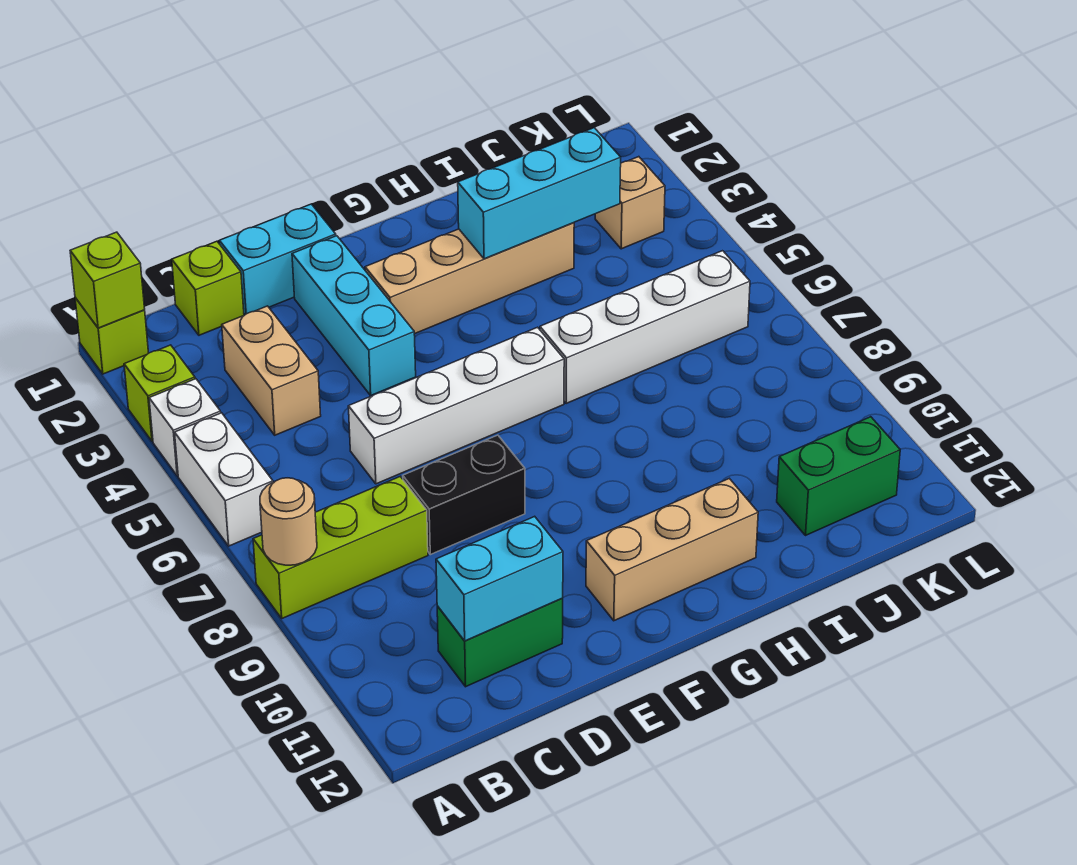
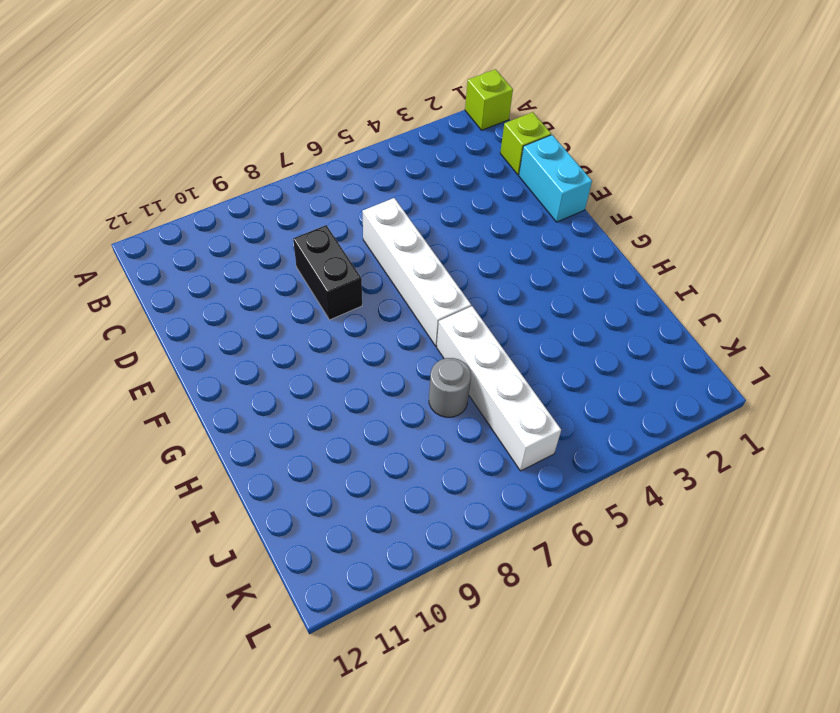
grey 1x1 round brick [429,358,471,417] -> none
none -> lime 1x1 brick [124,345,195,441]
none -> white 1x1 brick [149,379,221,476]
none -> white 1x2 brick [175,413,273,546]

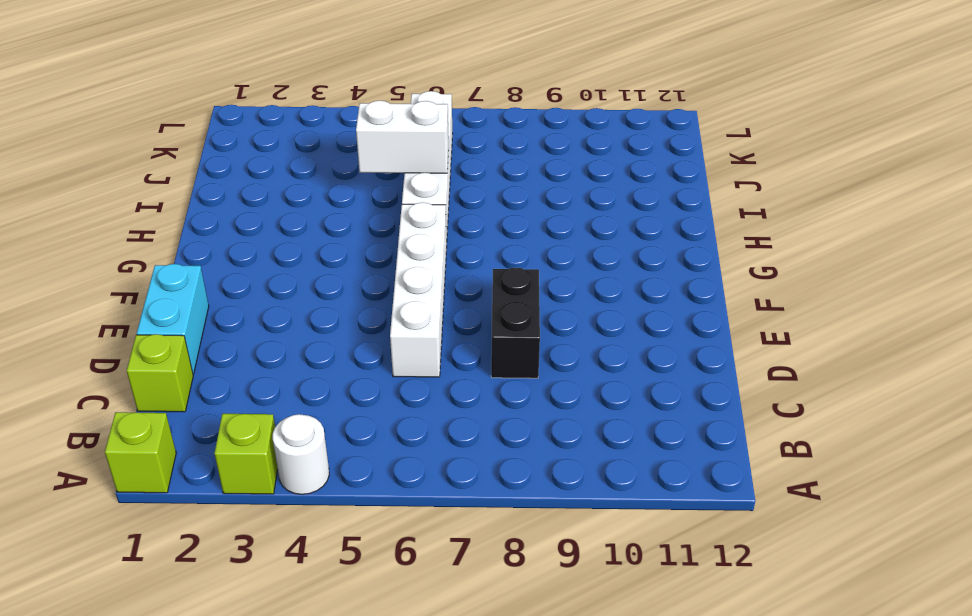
white 1x1 round brick [273,414,329,494] -> white 1x1 brick [149,379,221,476]
white 1x2 brick [356,101,449,173] -> white 1x2 brick moved to [175,413,273,546]
none -> lime 1x3 brick [253,477,428,618]
none -> tan 1x2 brick [222,306,321,435]
none -> green 1x2 brick [437,598,563,687]

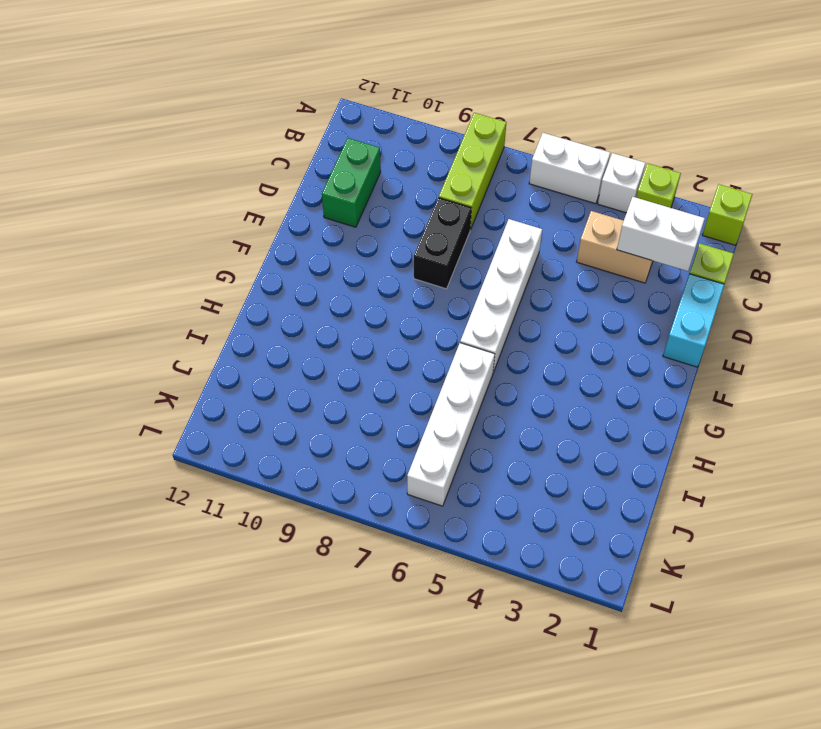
white 1x2 brick [617,197,705,271] -> none
none -> cyan 1x3 brick [292,236,416,395]
none -> tan 1x4 brick [365,223,574,334]
none -> tan 1x3 brick [586,479,758,621]

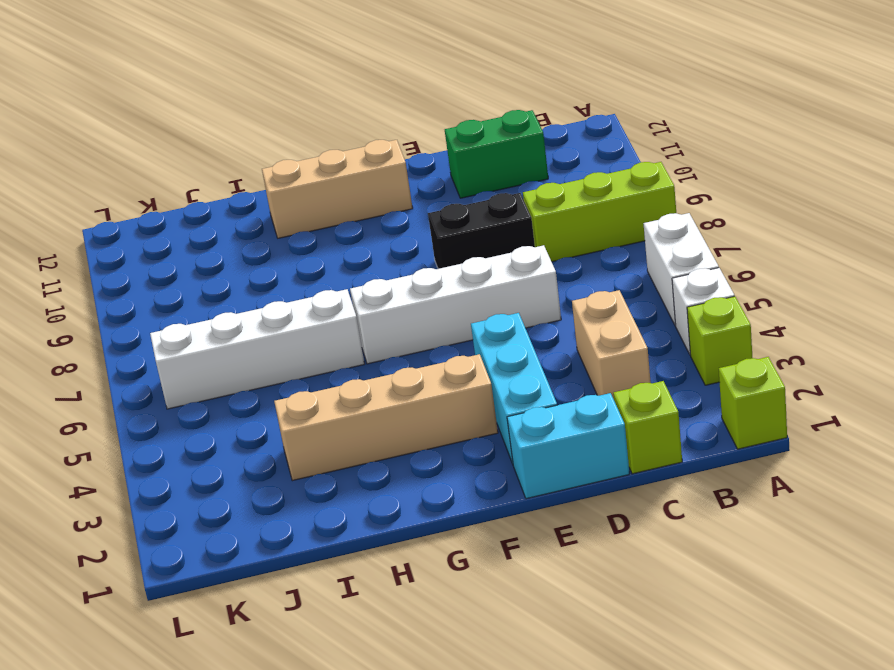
none -> green 1x2 brick [777,417,900,536]
none -> tan 1x1 brick [595,157,665,249]
none -> lime 1x1 brick [70,232,145,328]

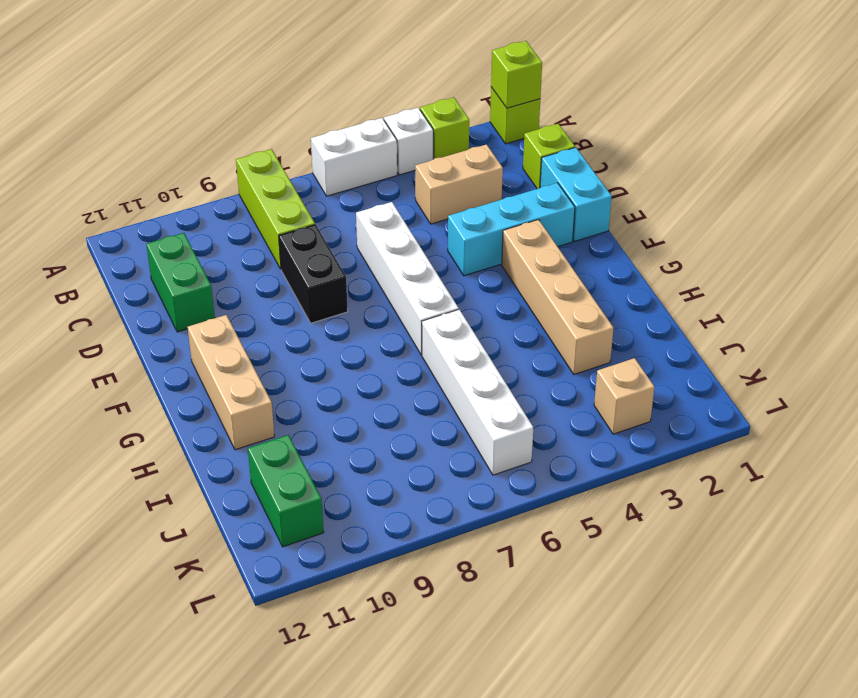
none -> tan 1x1 round brick [260,478,317,565]
none -> cyan 1x2 brick [436,516,563,641]
none -> cyan 1x3 brick [458,128,621,259]

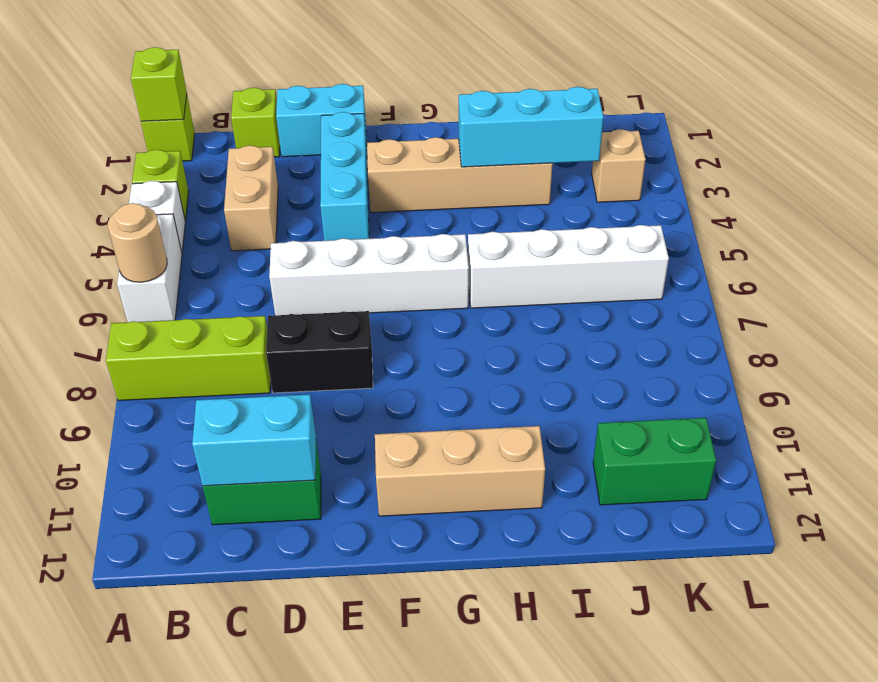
tan 1x1 round brick [108,203,167,282] -> tan 1x1 round brick moved to [260,478,317,565]

